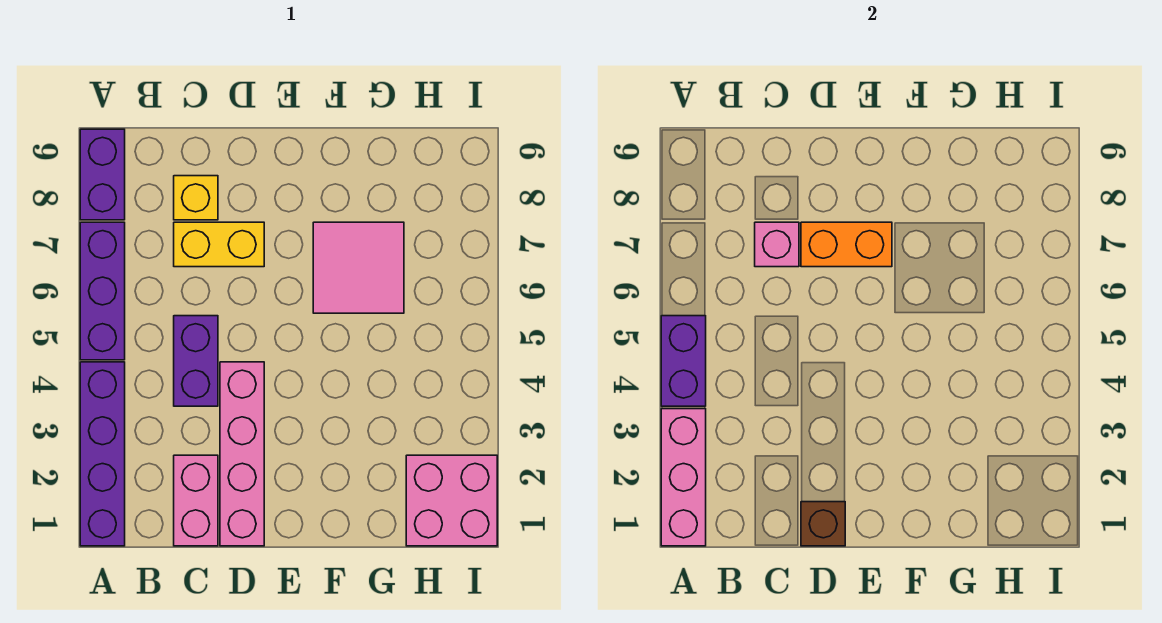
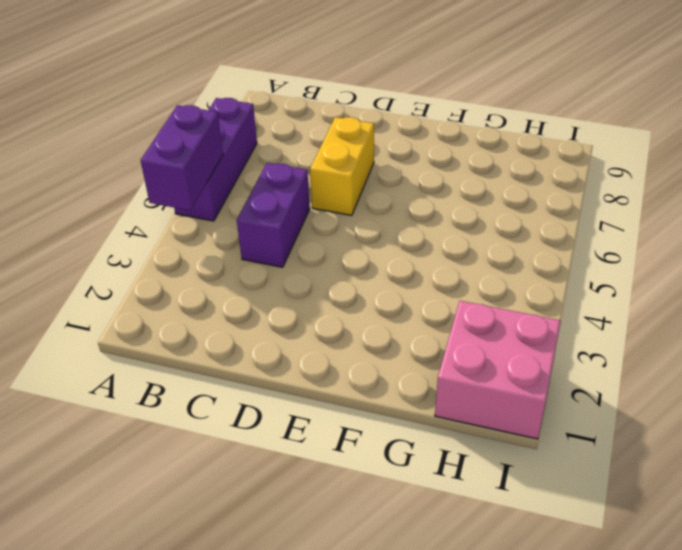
yellow 1x2 brick [310,117,374,215] -> yellow 1x2 brick turned to [174,222,264,267]
none -> purple 1x4 brick [80,362,125,546]
none -> purple 1x2 brick [80,129,125,220]
none -> pink 1x2 brick [174,455,218,546]

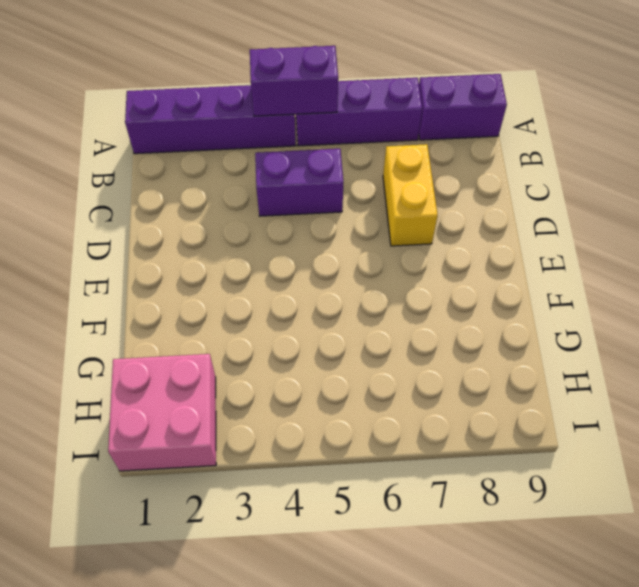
none -> pink 1x2 brick [174,455,218,546]
none -> yellow 1x1 brick [174,176,218,220]
none -> pink 1x4 brick [220,362,264,546]

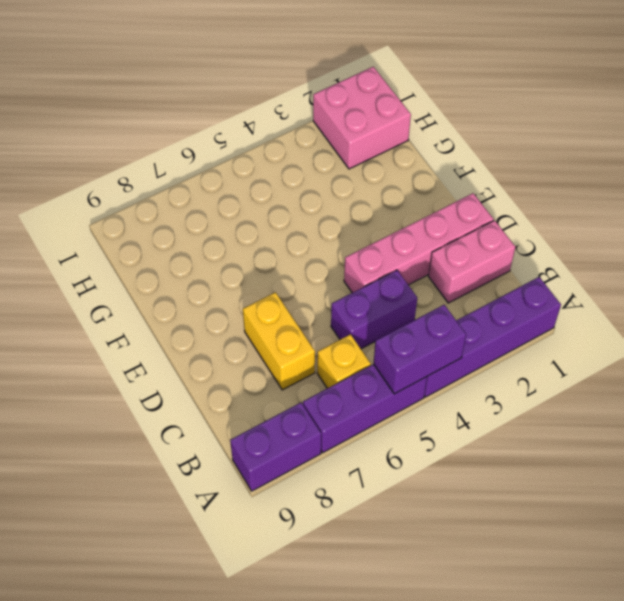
yellow 1x1 brick [317,334,371,388] -> yellow 1x1 brick moved to [174,176,218,220]
none -> pink 2x2 tile [313,222,404,313]
none -> pink 1x3 brick [661,409,706,546]
none -> pink 1x1 brick [755,222,799,267]

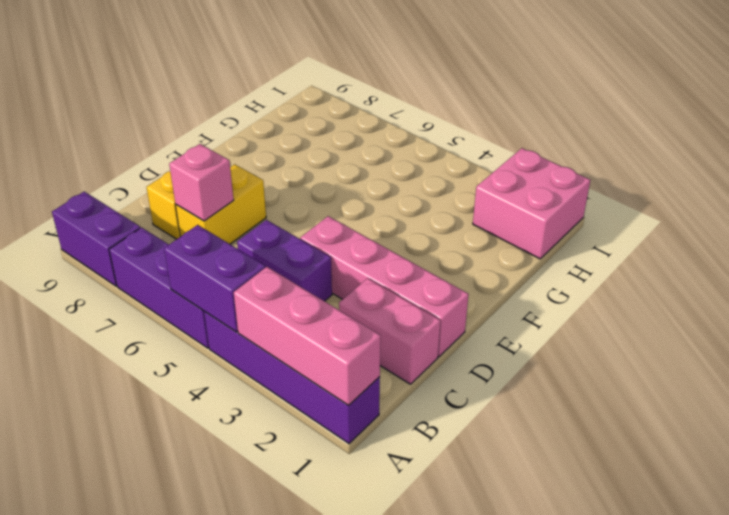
none -> pink 2x2 tile [313,222,404,313]
none -> brown 1x1 brick [801,502,845,546]
none -> orange 1x2 brick [801,222,892,267]

